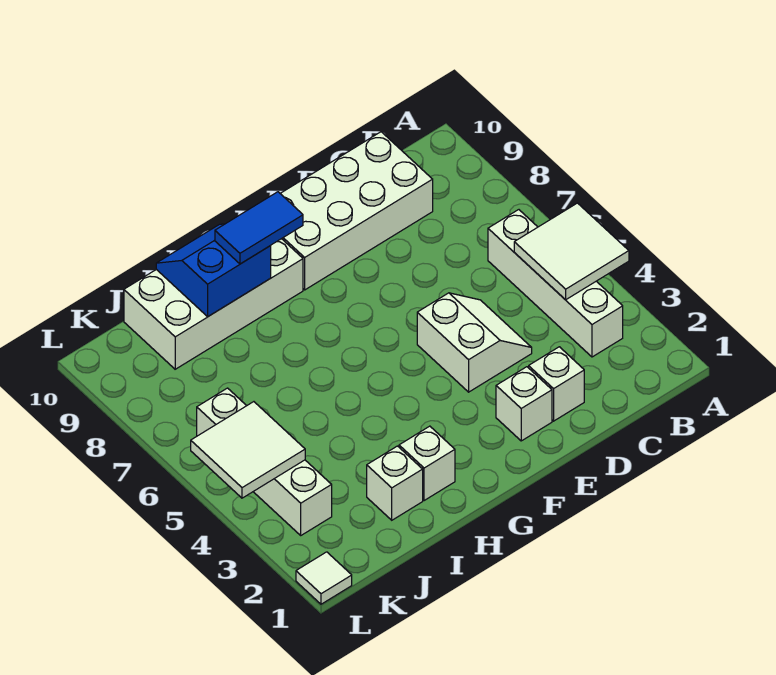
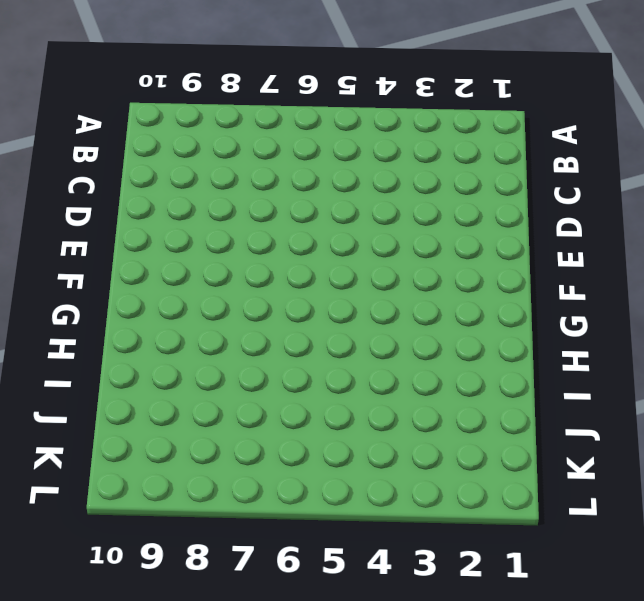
none -> white 1x4 brick [488,210,623,357]
none -> white 2x4 brick [280,132,433,290]
none -> white 1x1 brick [529,347,584,421]

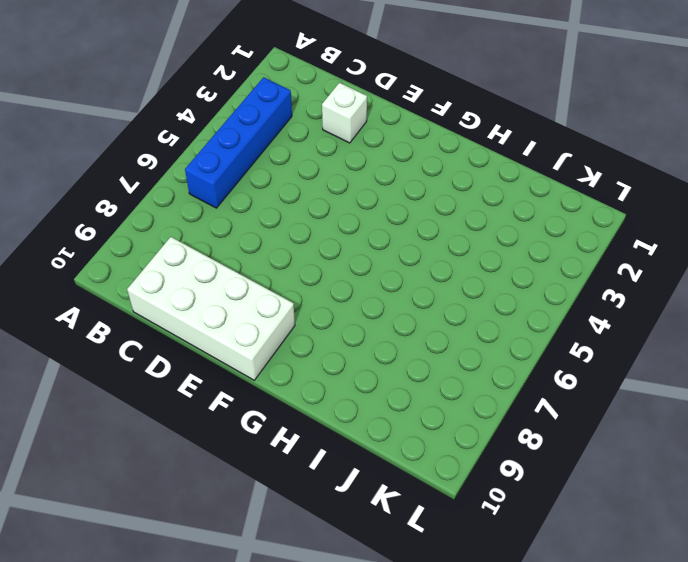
blue 1x4 brick [185,77,292,208] -> white 1x4 brick [488,210,623,357]
none -> white 2x2 slope [417,293,532,392]
none -> white 1x1 brick [496,367,552,441]
none -> white 2x4 brick [124,239,303,369]

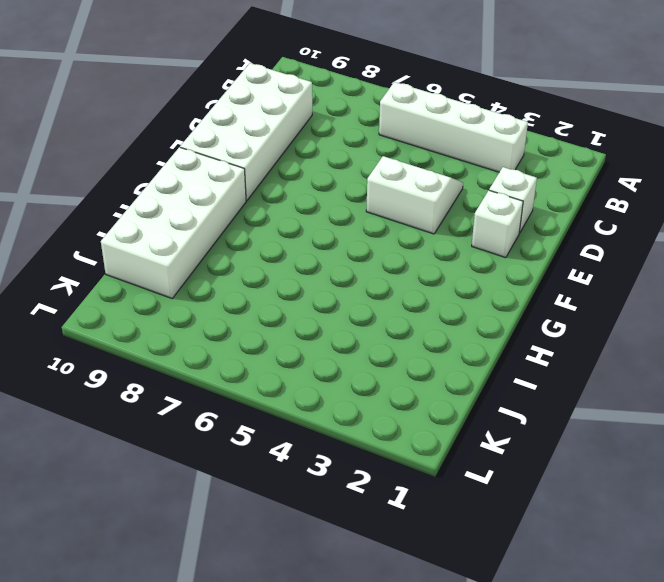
none -> white 1x1 brick [399,426,455,501]
none -> white 1x1 brick [367,446,423,520]
none -> white 1x4 brick [197,388,332,535]

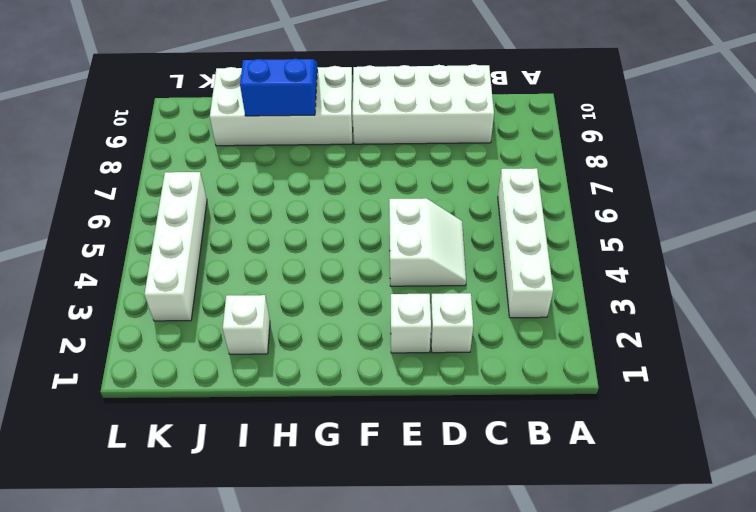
none -> white 1x1 brick [399,426,455,501]
none -> white 1x1 tile [296,552,352,604]
none -> white 2x2 tile [514,203,629,300]

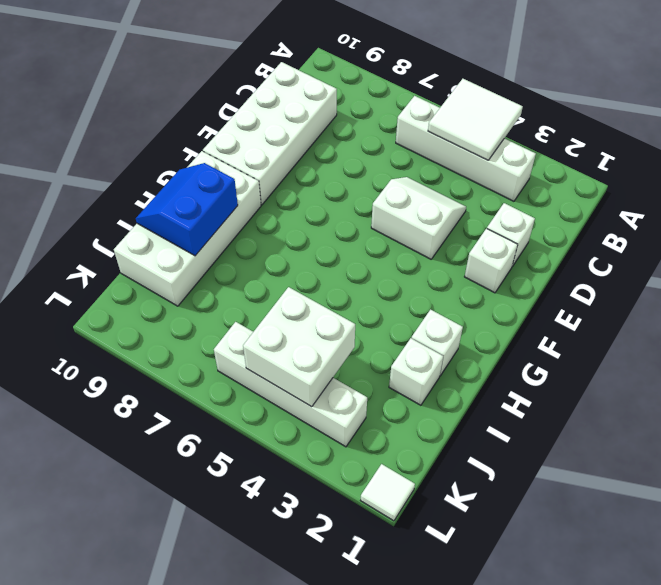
white 2x2 brick [243,287,355,407] -> white 2x2 tile [191,402,305,498]
none -> blue 1x2 tile [215,192,303,264]

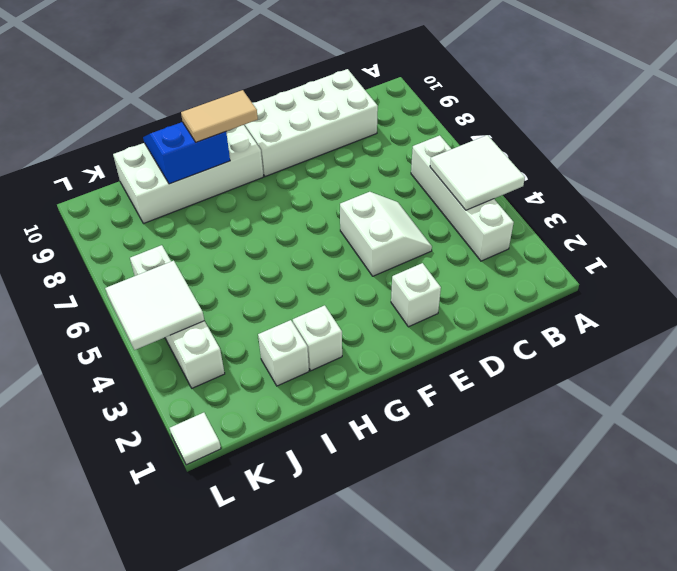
tan 1x2 tile [181,90,258,142] -> blue 1x2 tile [215,192,303,264]
none -> white 1x1 brick [529,347,584,421]

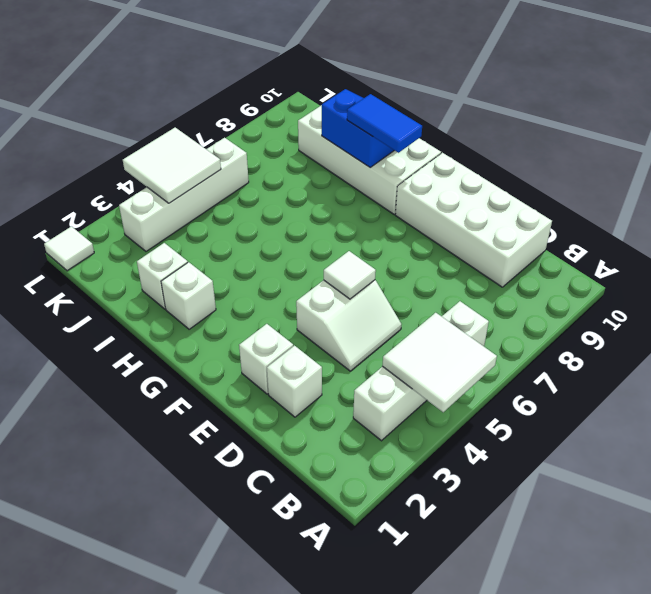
white 1x1 tile [324,251,376,299] -> none

